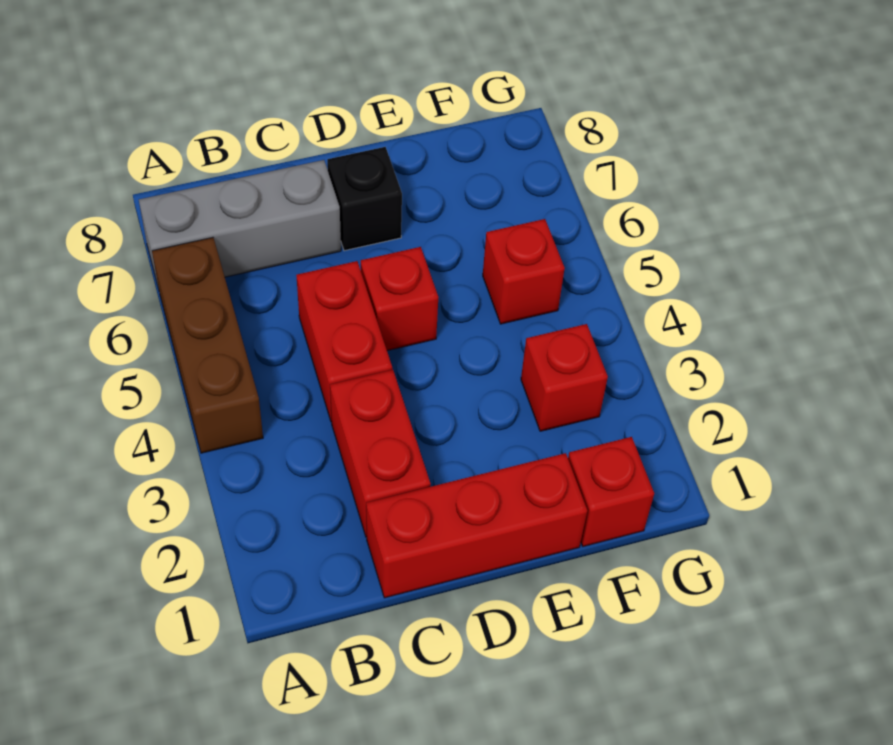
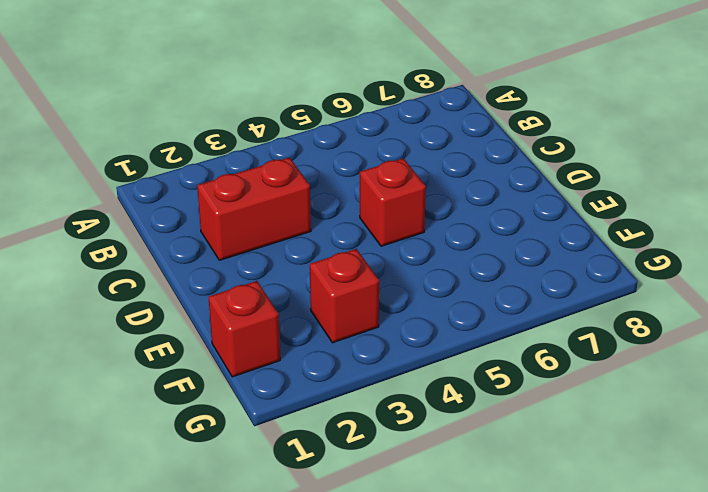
none -> brown 1x3 brick [152,237,263,453]
none -> grey 1x3 brick [139,160,341,289]

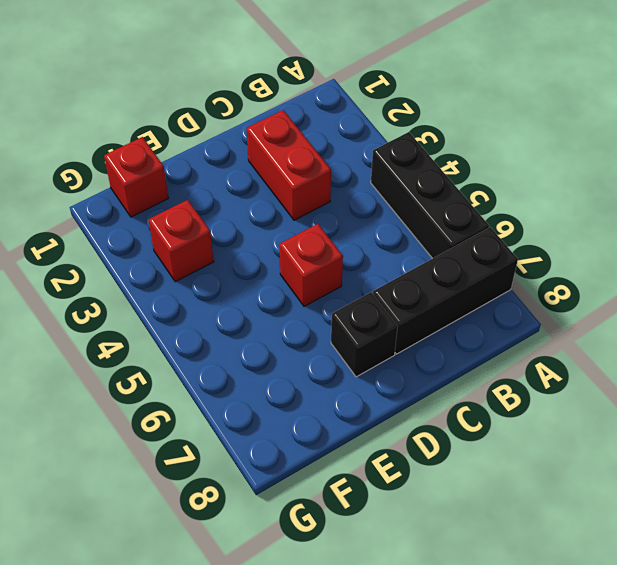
black 1x3 brick [371,132,489,259] -> brown 1x3 brick [152,237,263,453]
black 1x3 brick [373,227,518,354] -> grey 1x3 brick [139,160,341,289]
none -> red 1x3 brick [366,453,587,598]
none -> red 1x2 brick [296,261,392,422]

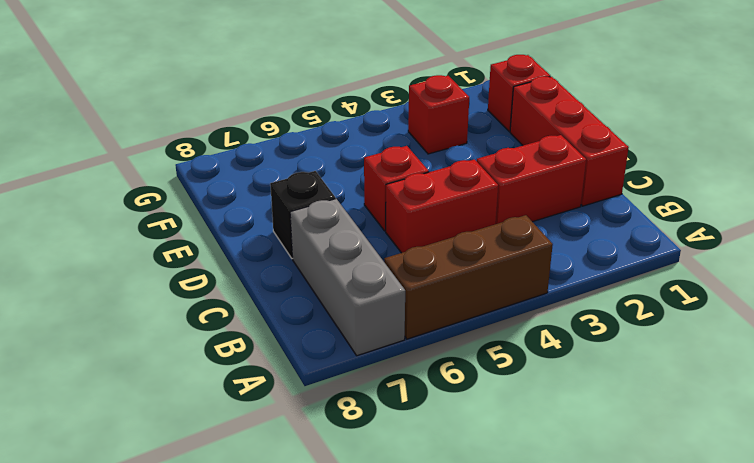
none -> red 1x1 brick [483,219,565,324]

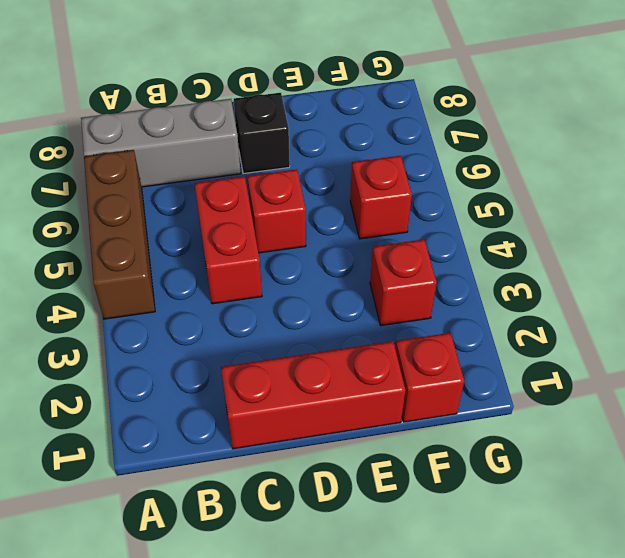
none -> red 1x2 brick [330,370,431,537]

